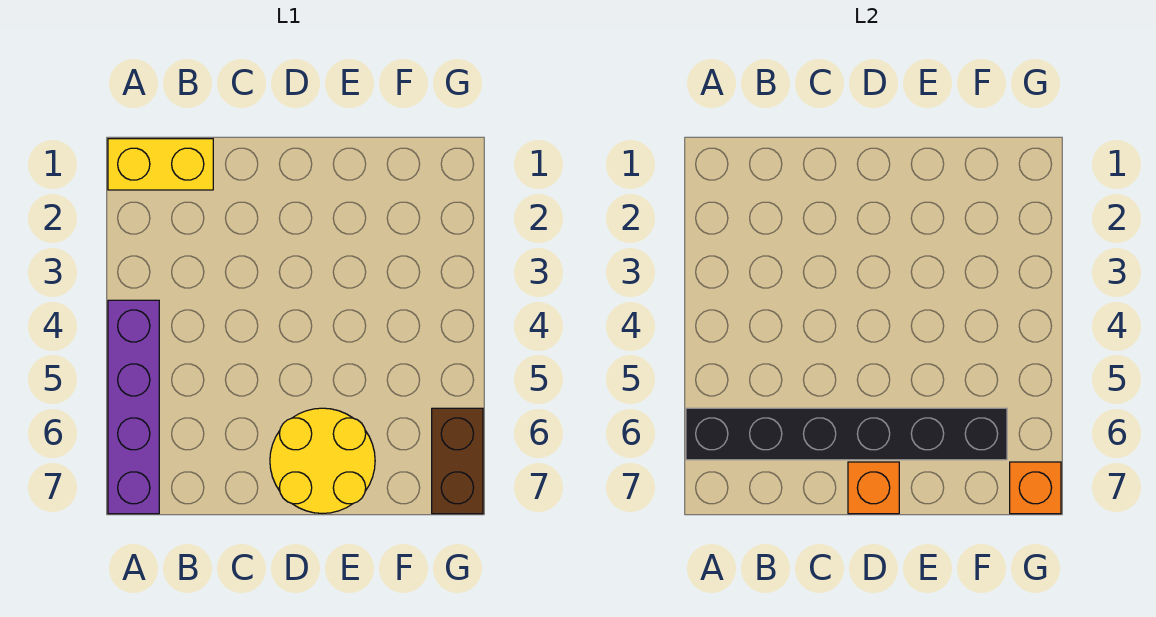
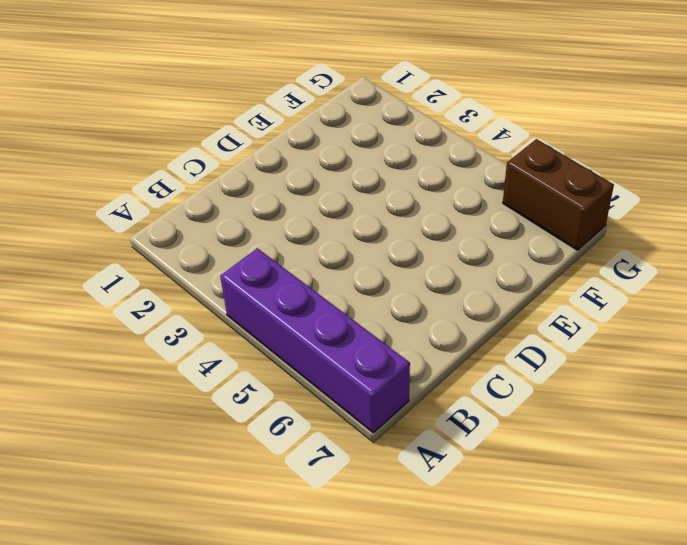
none -> yellow 1x2 brick [108,139,213,190]
none -> yellow 2x2 round brick [270,408,375,513]

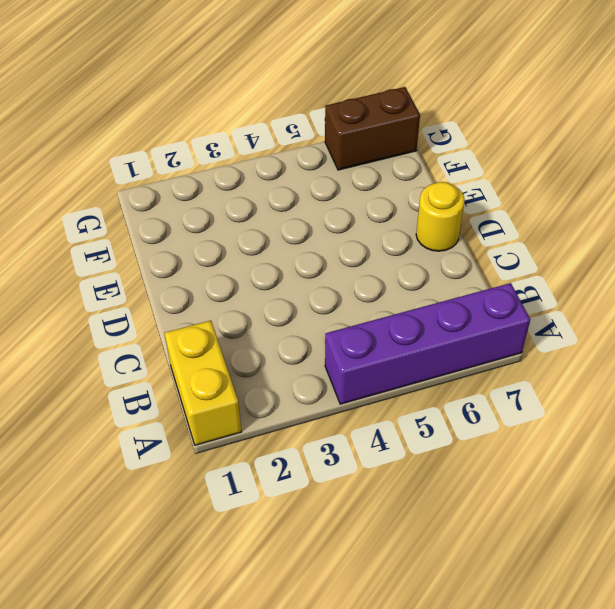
yellow 1x1 round brick [416,182,465,251] -> yellow 2x2 round brick [270,408,375,513]
none -> black 1x6 brick [686,408,1007,460]
none -> orange 1x1 brick [848,462,899,514]

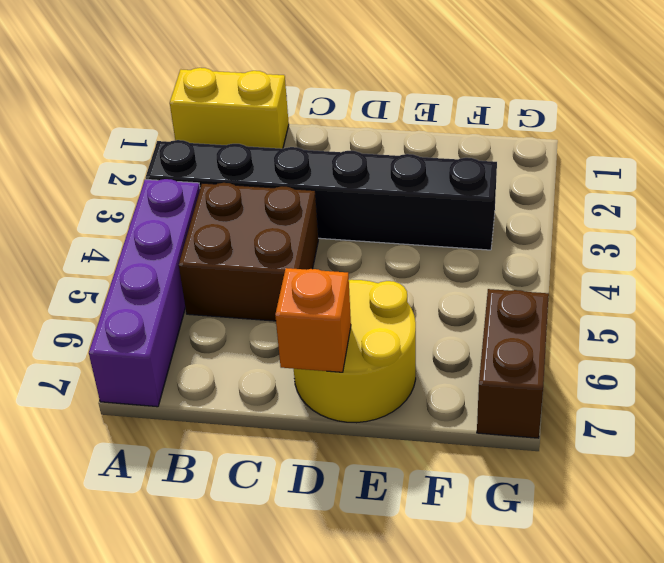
black 1x6 brick [145,140,497,250] -> black 1x6 brick moved to [686,408,1007,460]
brown 2x2 brick [179,183,318,321] -> none
none -> orange 1x1 brick [1010,462,1061,514]

